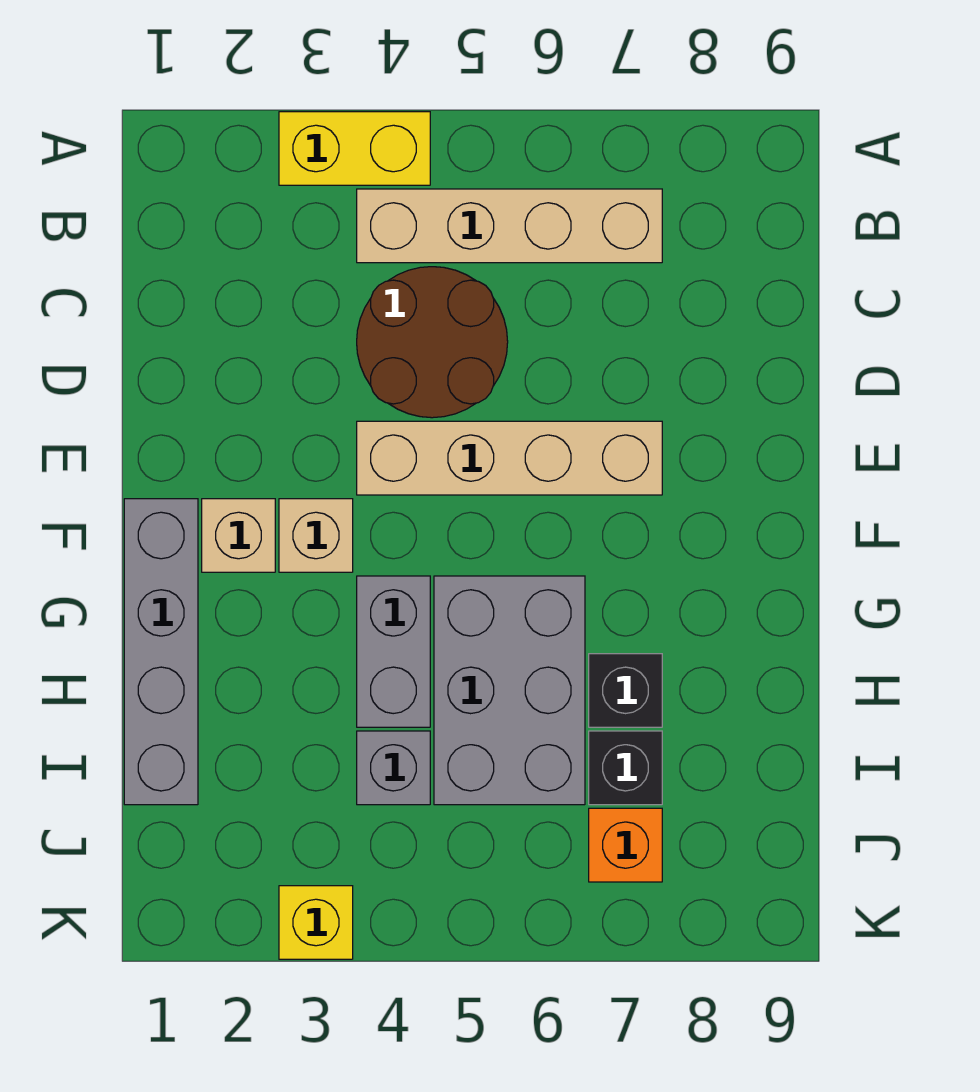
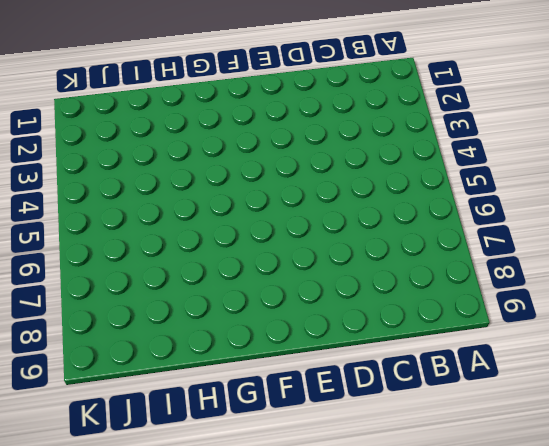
none -> yellow 1x2 brick [279,112,430,185]
none -> tan 1x4 brick [357,189,662,263]
none -> brown 2x2 round brick [357,267,508,418]

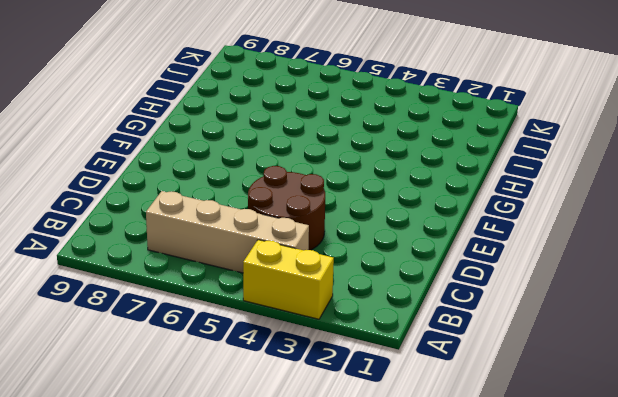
none -> tan 1x4 brick [357,421,662,495]
none -> grey 1x4 brick [124,499,198,805]
none -> tan 1x1 brick [202,499,275,572]

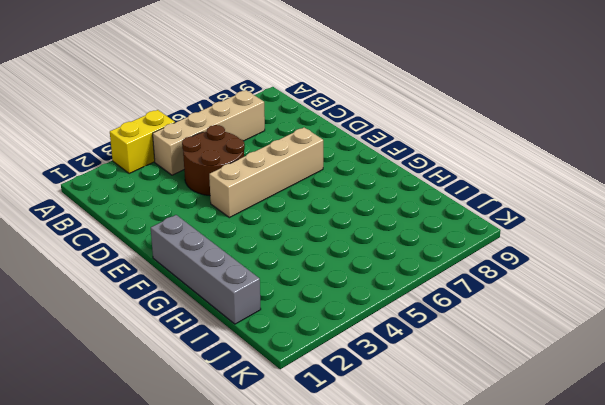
none -> tan 1x1 brick [202,499,275,572]
none -> tan 1x1 brick [279,499,353,572]
none -> grey 1x2 brick [357,576,430,727]

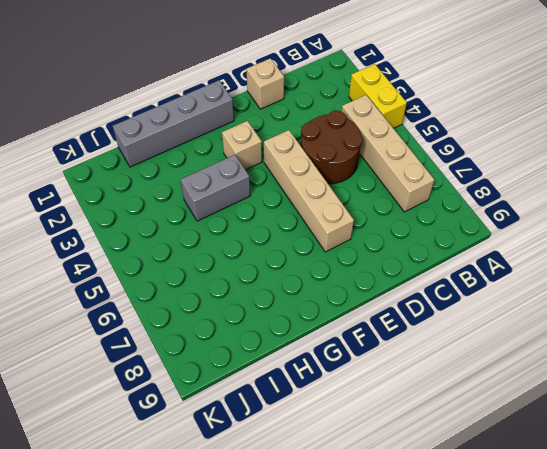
tan 1x1 brick [246,58,284,109] -> tan 1x1 brick moved to [202,499,275,572]
none -> grey 2x3 brick [434,576,585,805]
none -> black 1x1 brick [589,654,662,727]
none -> grey 1x1 brick [357,731,430,805]

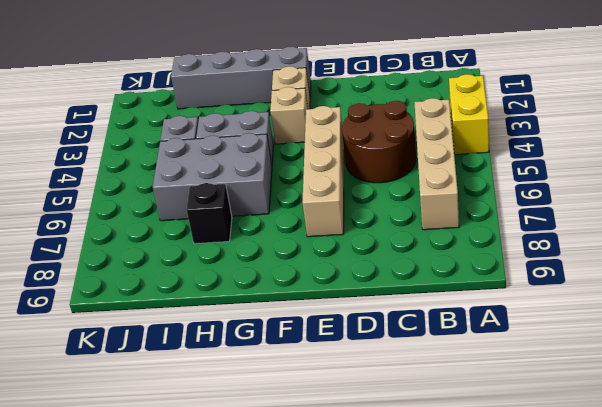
none -> black 1x1 brick [589,731,662,805]
none -> orange 1x1 brick [589,808,662,882]
none -> yellow 1x1 brick [279,886,353,959]

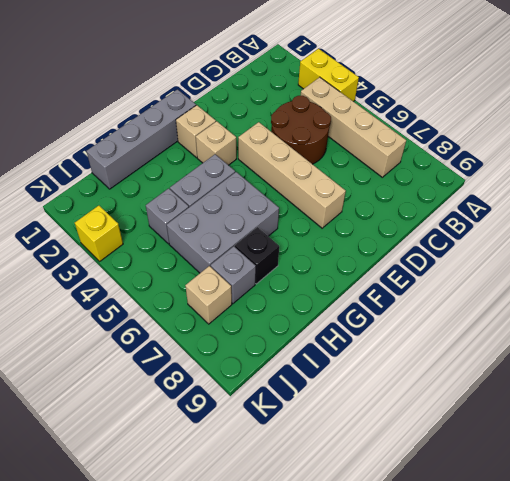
grey 1x1 brick [211,246,256,304] -> black 1x1 brick [589,731,662,805]
tan 1x1 brick [185,266,232,324] -> orange 1x1 brick [589,808,662,882]

